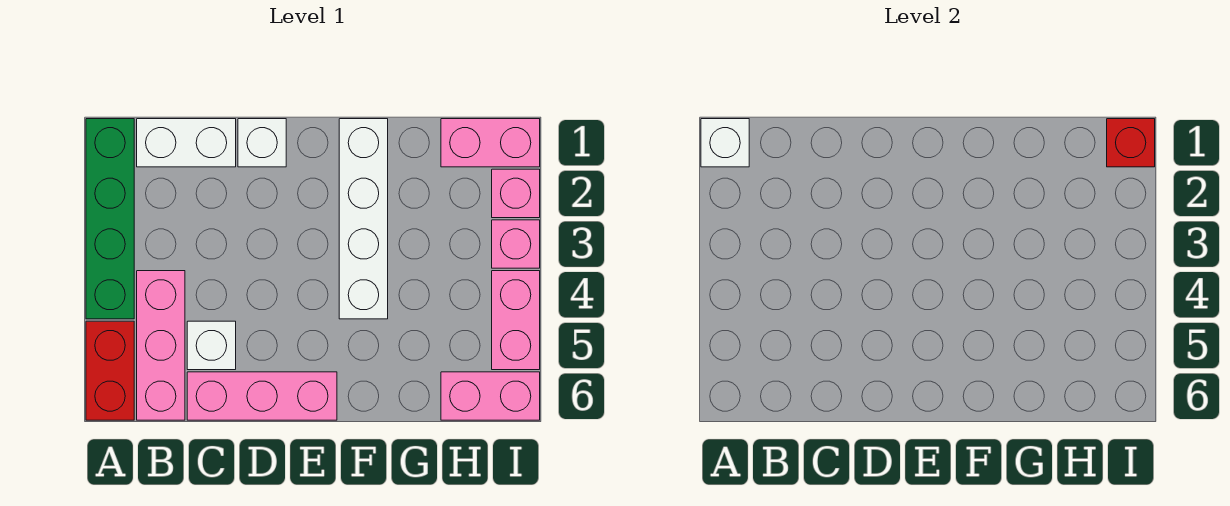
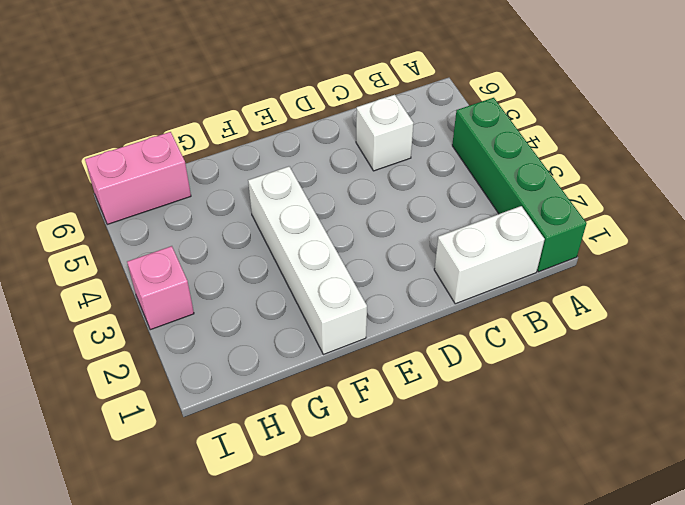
none -> red 1x2 brick [86,321,134,420]
none -> pink 1x3 brick [137,271,185,420]
none -> pink 1x3 brick [187,372,337,420]

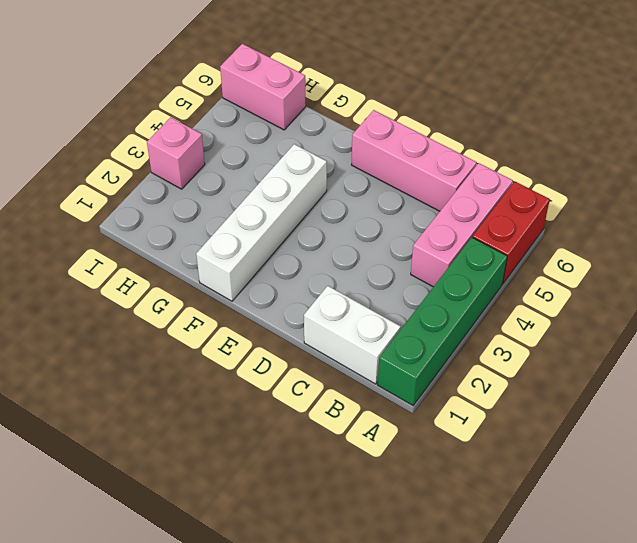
none -> white 1x1 brick [187,321,236,370]
none -> white 1x1 brick [238,119,286,167]
none -> pink 1x2 brick [441,119,540,167]

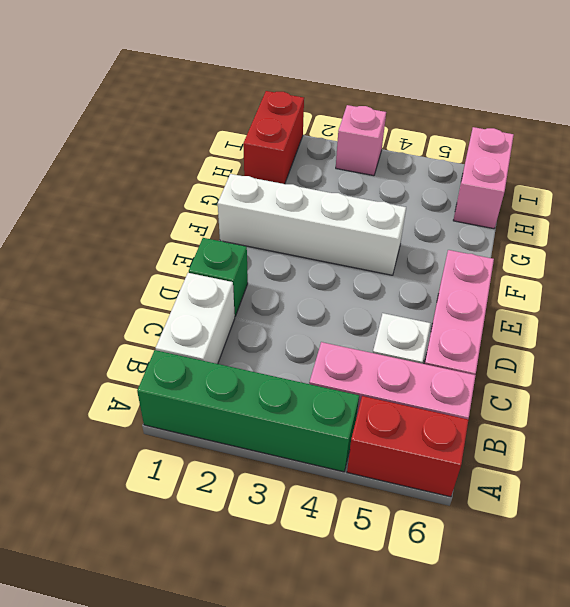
green 1x1 brick [189,238,248,316] -> white 1x1 brick [238,119,286,167]
red 1x2 brick [243,91,304,184] -> pink 1x2 brick [441,119,540,167]
none -> pink 1x1 brick [492,169,540,218]
none -> pink 1x2 brick [492,271,540,370]
none -> white 1x1 brick [701,119,749,167]

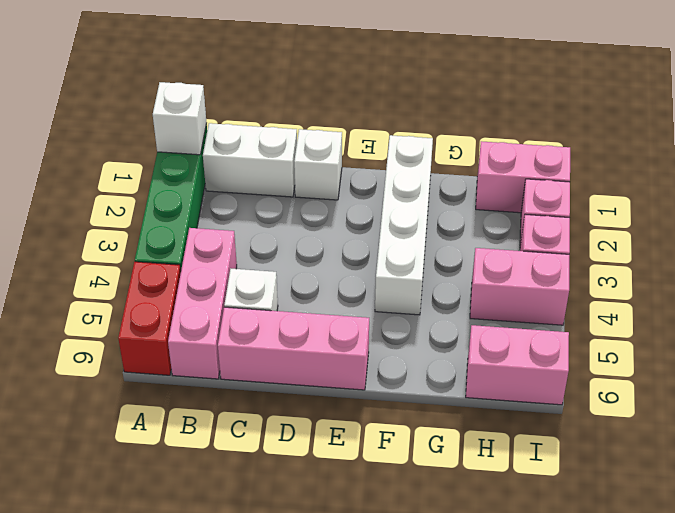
pink 1x2 brick [470,248,569,325] -> pink 1x2 brick turned to [492,271,540,370]
none -> red 1x1 brick [1107,119,1155,167]

